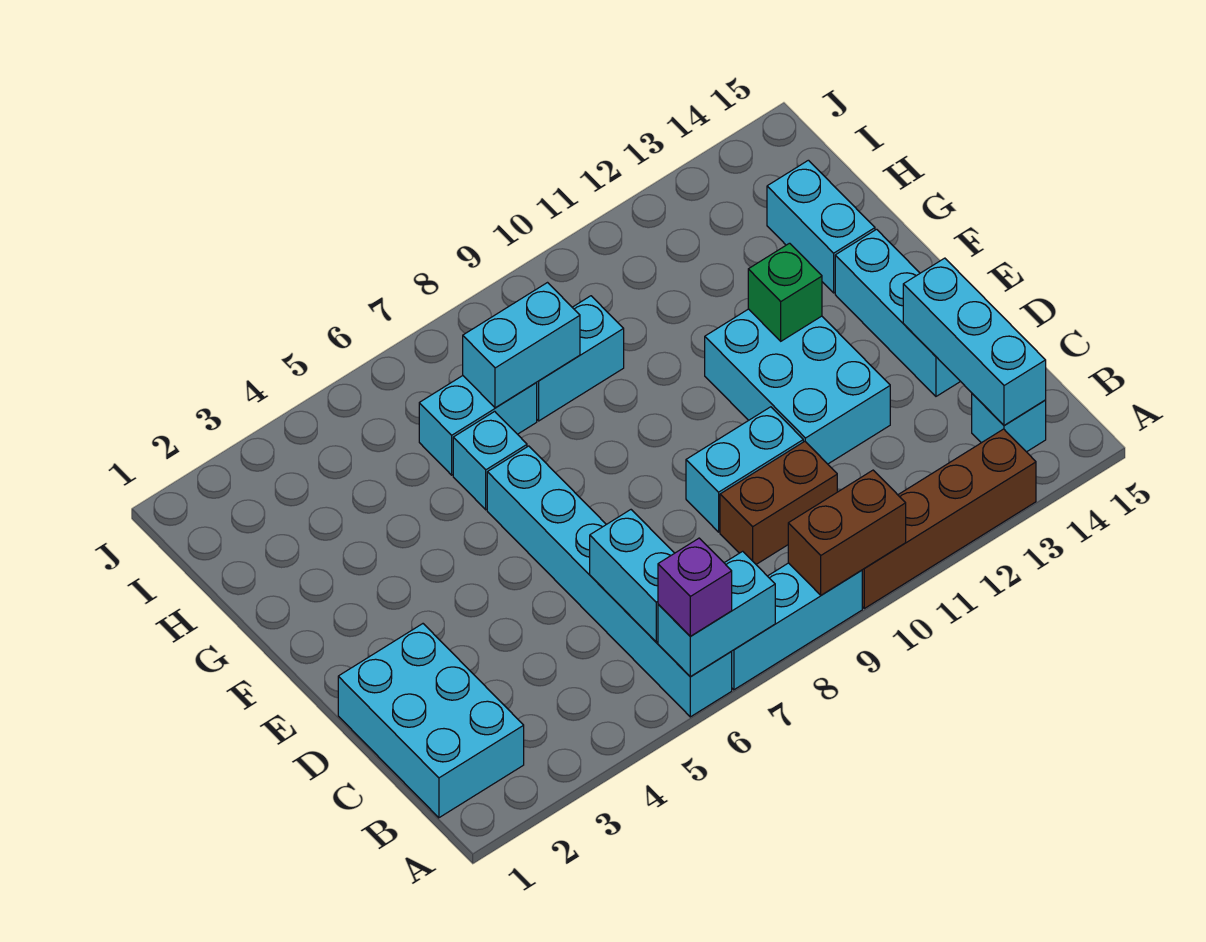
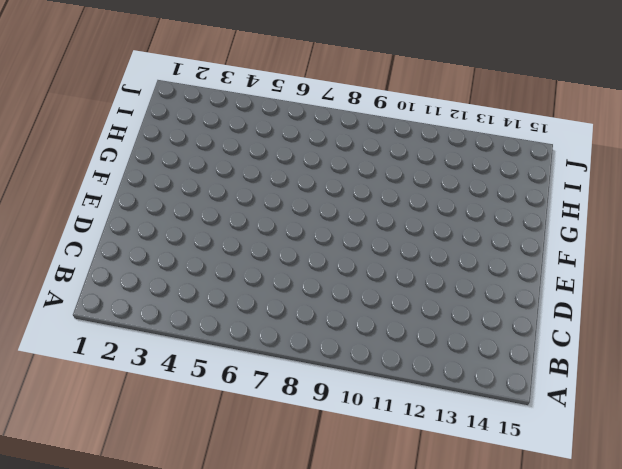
none -> cyan 1x6 brick [487,446,732,717]
none -> cyan 1x3 brick [731,563,862,690]
none -> brown 1x4 brick [862,429,1036,608]

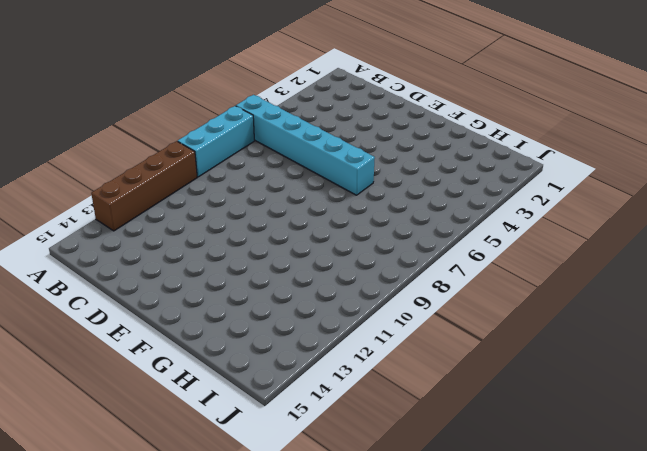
none -> cyan 2x3 brick [338,624,524,818]
none -> cyan 1x1 brick [972,394,1046,452]
none -> brown 1x2 brick [720,441,837,564]

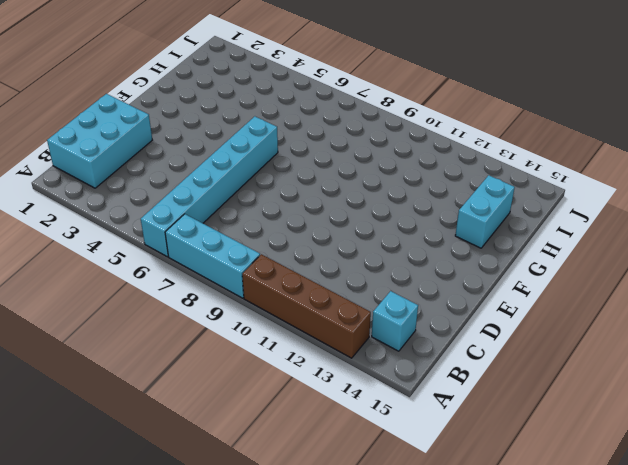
none -> brown 1x2 brick [720,441,837,564]
none -> cyan 1x2 brick [686,407,803,532]
none -> cyan 2x3 brick [705,309,890,464]

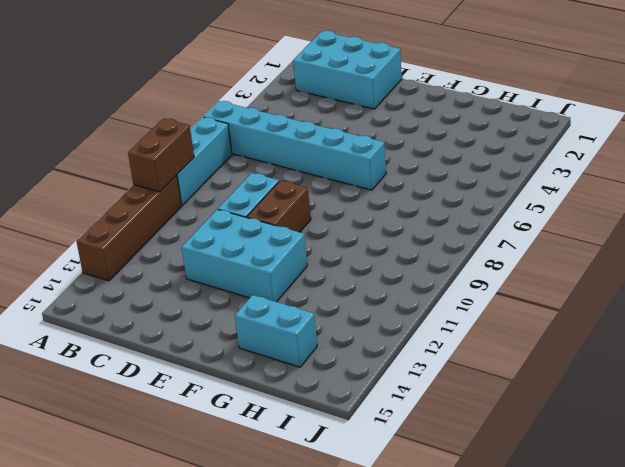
brown 1x2 brick [247,180,311,232] -> brown 1x2 brick moved to [720,441,837,564]
none -> cyan 1x1 brick [972,394,1046,452]
none -> cyan 1x3 brick [835,229,961,396]
none -> cyan 1x1 brick [453,411,527,510]

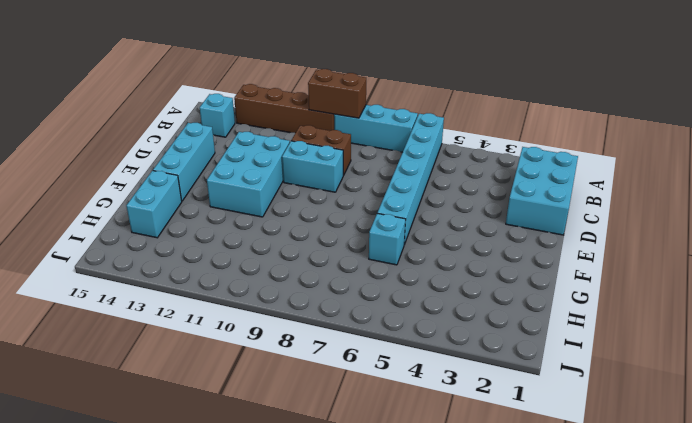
none -> cyan 1x2 brick [419,376,537,475]
none -> cyan 1x2 brick [536,296,624,421]
none -> cyan 1x2 brick [658,551,775,677]

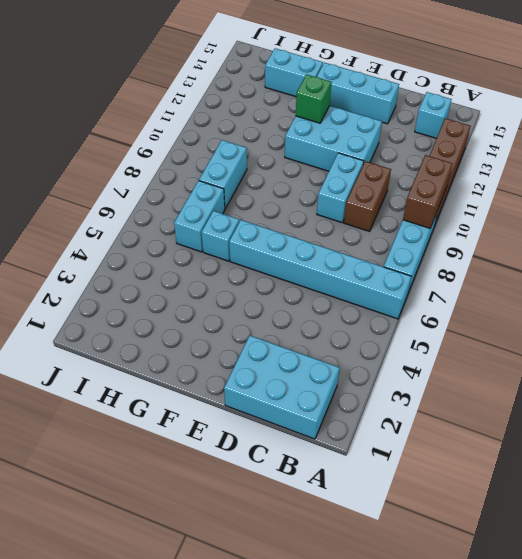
none -> cyan 1x2 brick [658,551,775,677]
none -> cyan 1x2 brick [590,510,674,642]
none -> cyan 1x3 brick [903,258,1046,425]

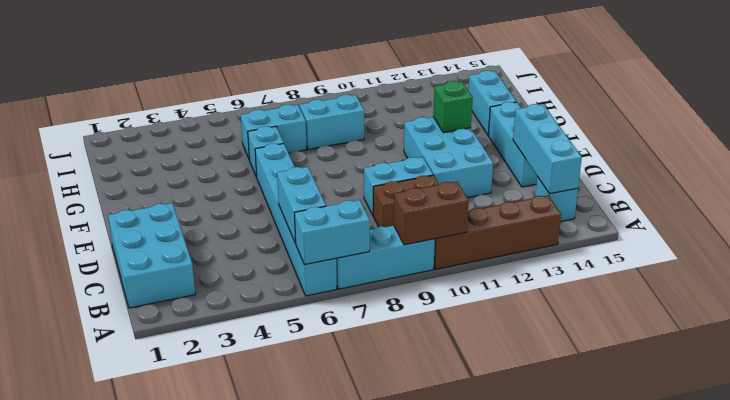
none -> cyan 1x2 brick [463,283,580,408]
none -> purple 1x1 brick [658,538,732,636]

